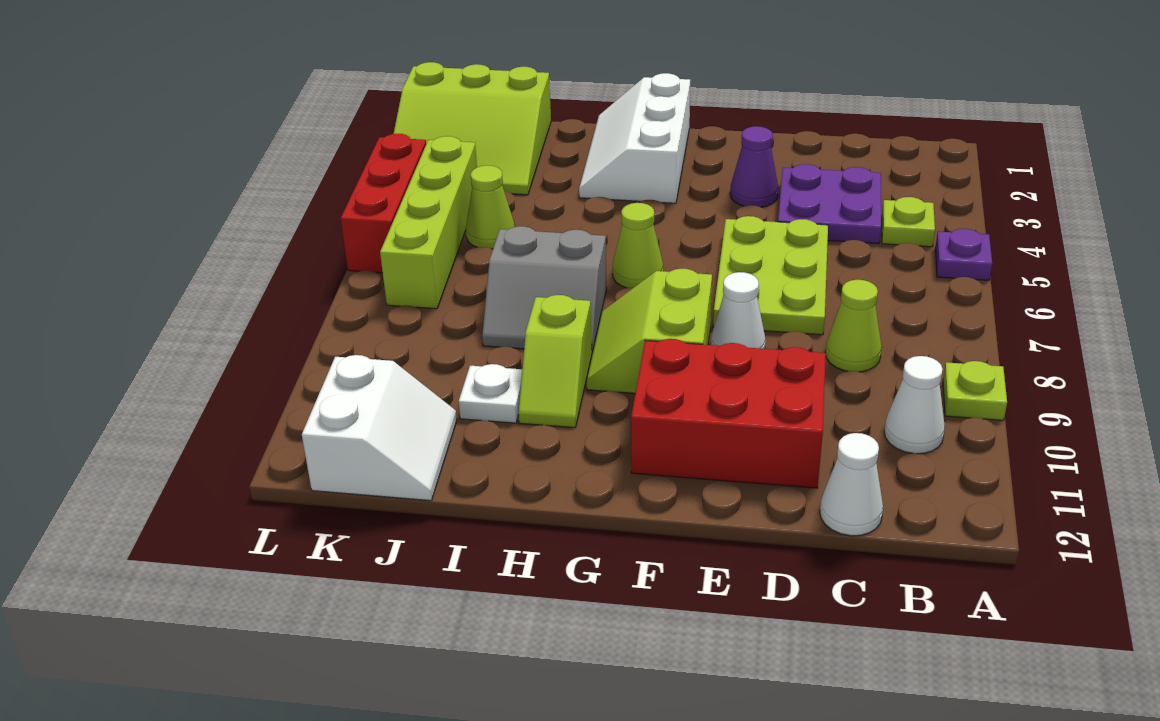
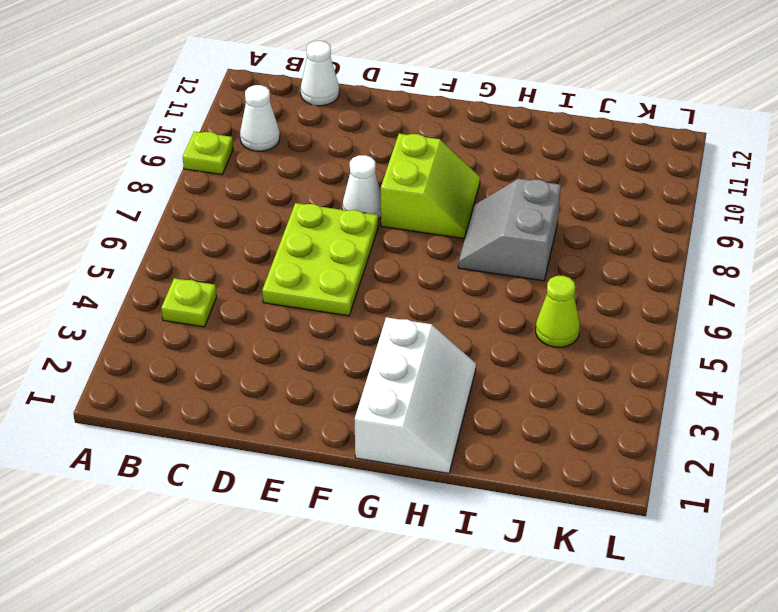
grey 2x2 slope [458,179,561,281] -> grey 2x2 slope turned to [482,226,607,352]
none -> purple 1x1 plate [935,229,992,280]
none -> purple 2x2 plate [778,164,881,244]
none -> lime 1x1 cone [825,280,882,372]

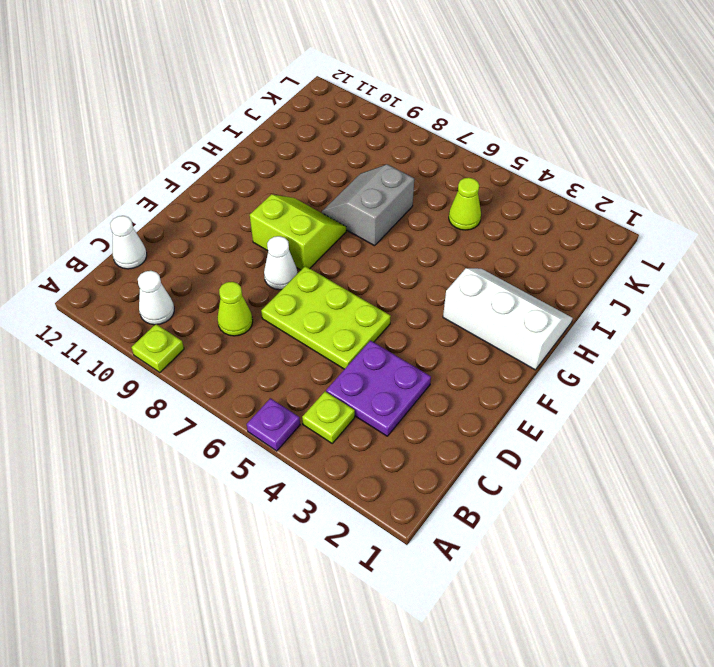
none -> red 2x3 brick [631,339,826,488]
none -> purple 1x1 cone [730,126,778,207]
none -> lime 1x1 cone [613,203,663,288]

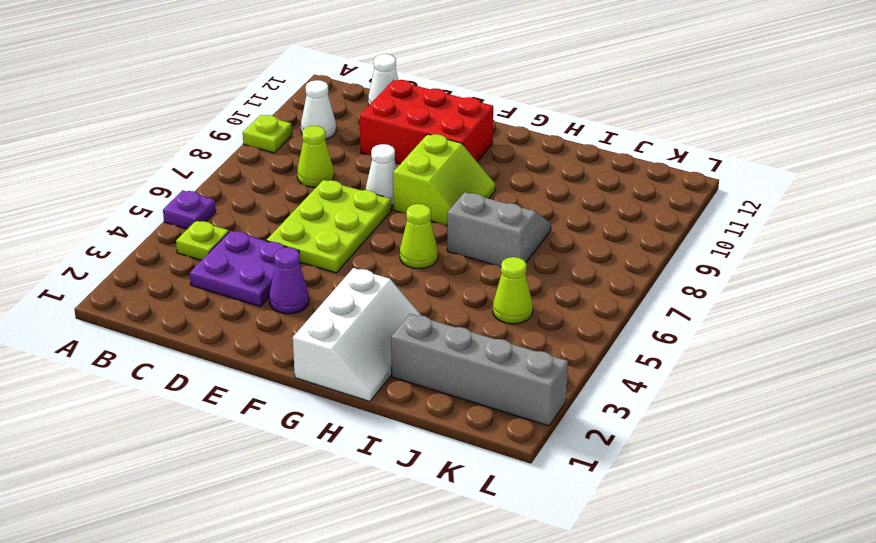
grey 1x4 brick [391,314,568,426] -> lime 3x3 slope [394,62,551,195]
none -> lime 1x2 slope [518,295,592,428]
none -> white 1x1 plate [459,364,522,423]
none -> white 2x2 slope [302,355,457,501]

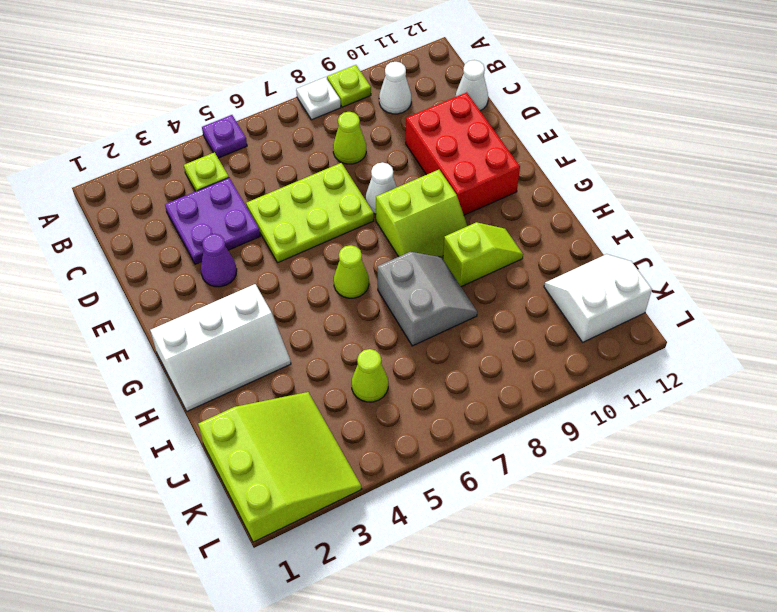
white 1x1 plate [296,77,341,120] -> white 1x1 plate moved to [459,364,522,423]
none -> lime 1x4 brick [380,136,477,309]
none -> red 1x3 brick [341,134,426,273]

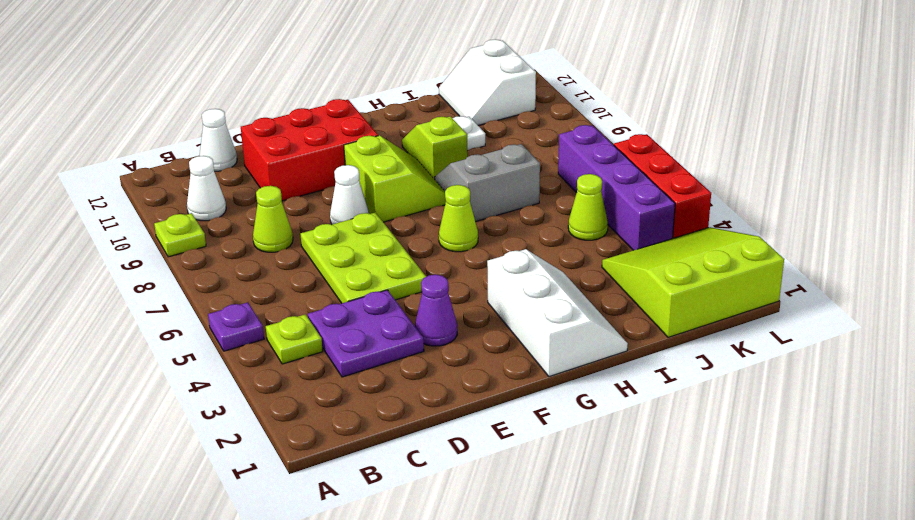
purple 1x4 brick [558,125,675,250] -> lime 1x4 brick [380,136,477,309]

